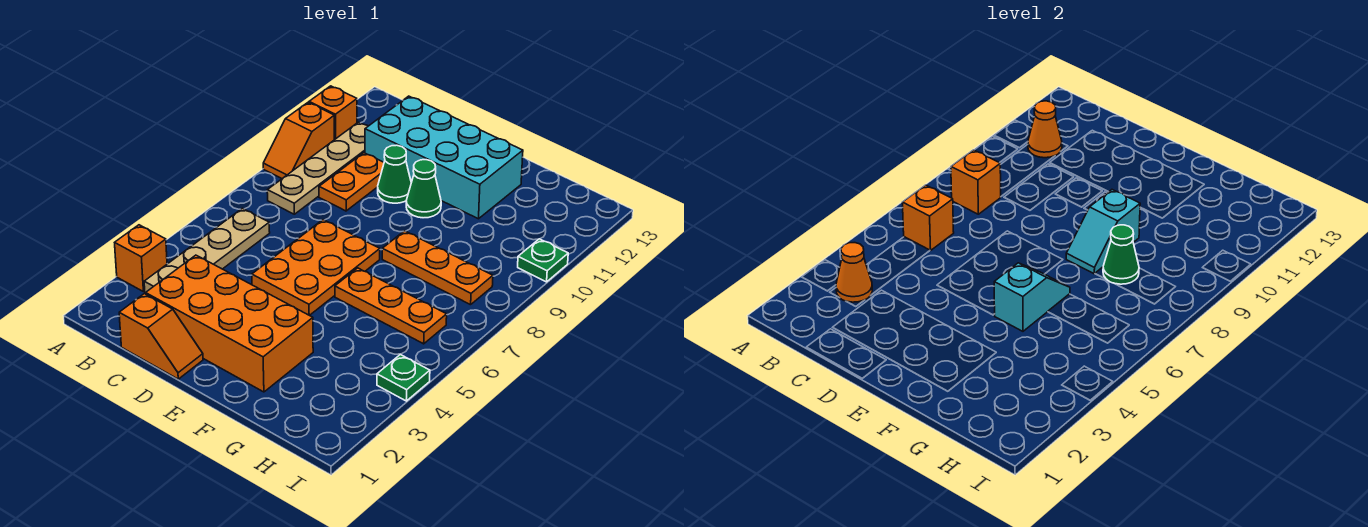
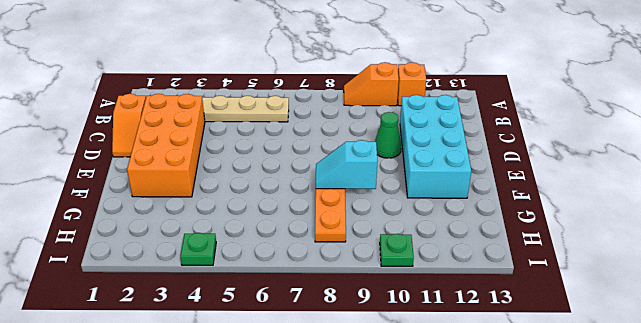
none -> orange 1x1 brick [115,225,167,292]
none -> tan 1x4 plate [267,122,368,214]
none -> orange 1x2 plate [319,153,384,211]

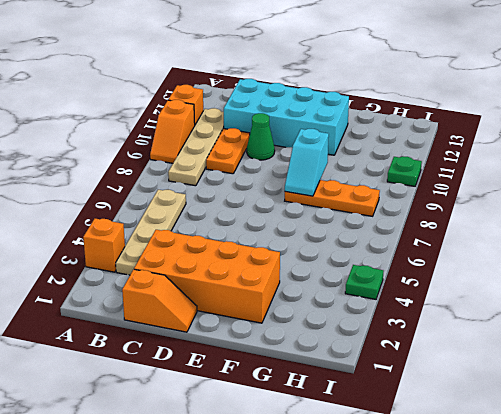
none -> orange 2x3 plate [252,220,380,315]
none -> green 1x1 cone [406,160,441,218]
none -> orange 1x3 plate [335,268,447,344]

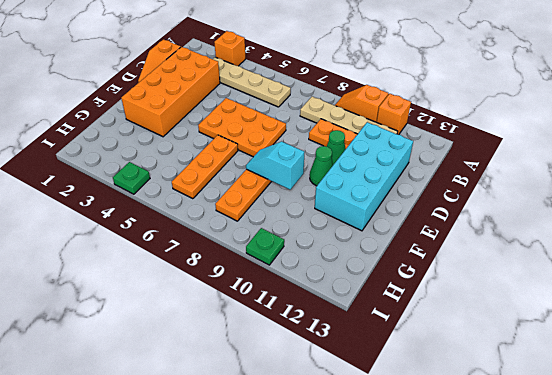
none -> orange 1x1 cone [836,243,872,302]
none -> orange 1x1 brick [902,185,954,251]
none -> orange 1x1 brick [951,150,1001,214]

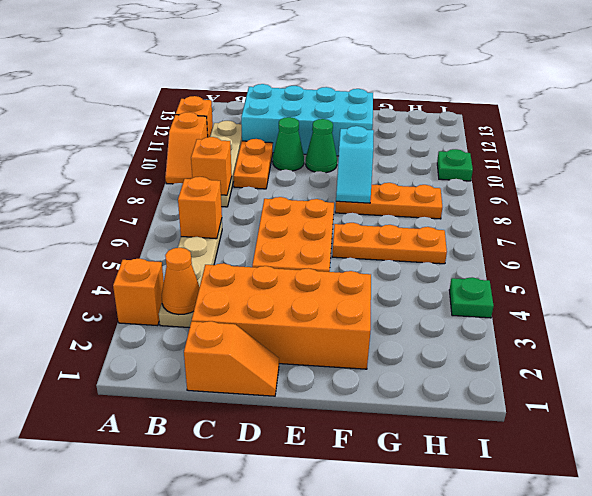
none -> orange 1x1 cone [1028,101,1062,158]
none -> cyan 1x2 slope [994,263,1070,331]
none -> green 1x1 cone [1103,225,1139,284]

